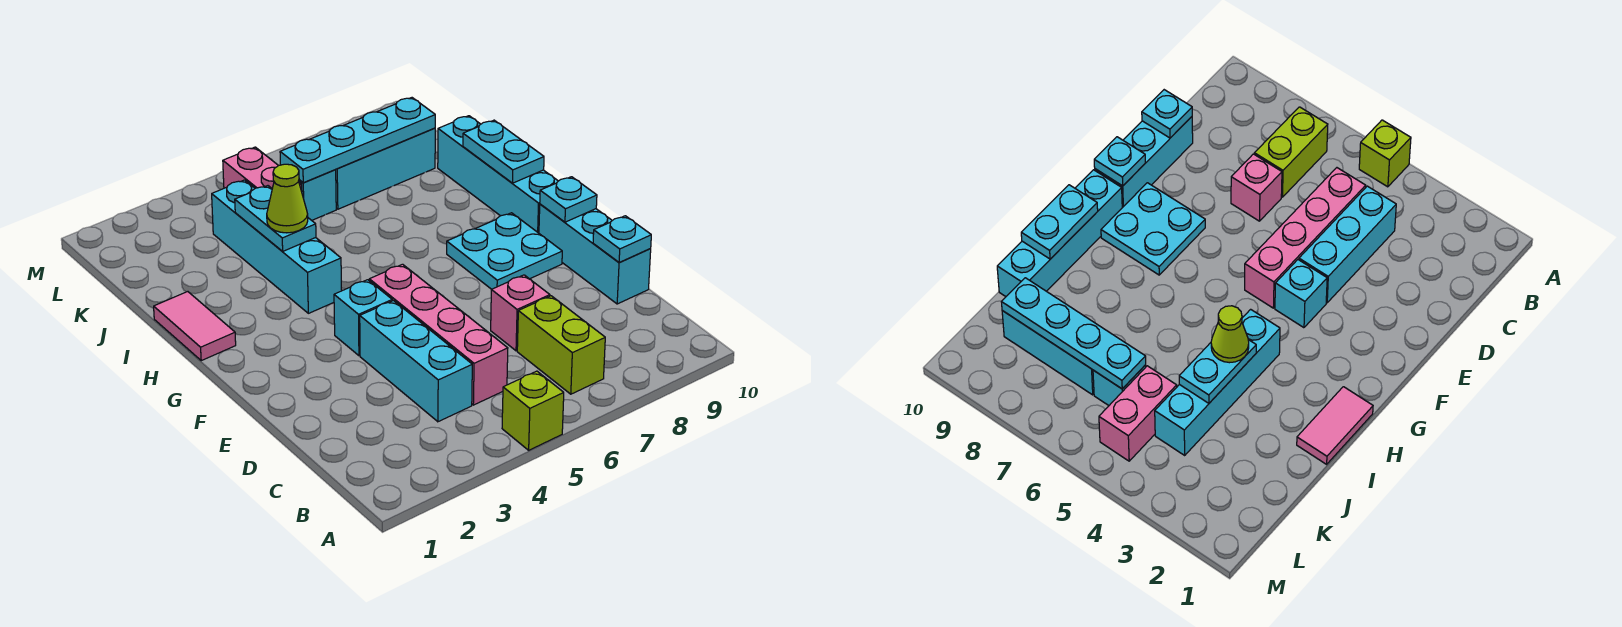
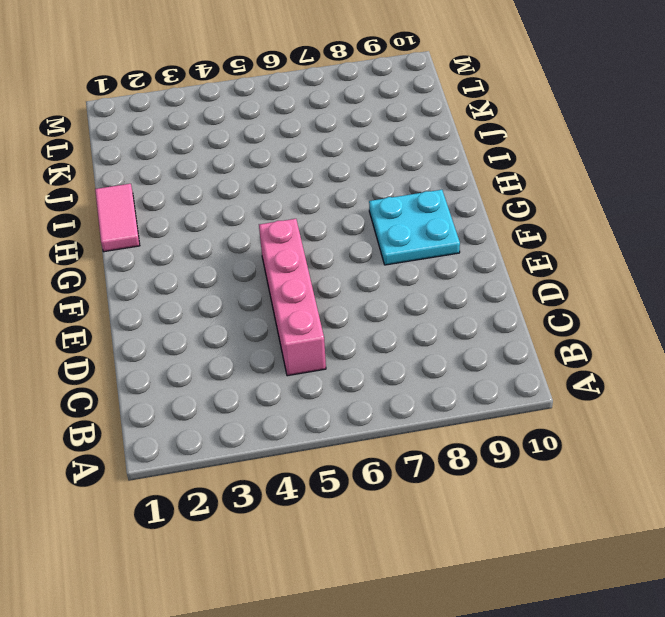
none -> lime 1x1 brick [502,371,564,450]
none -> lime 1x2 brick [517,296,605,394]
none -> cyan 1x3 brick [360,301,472,422]

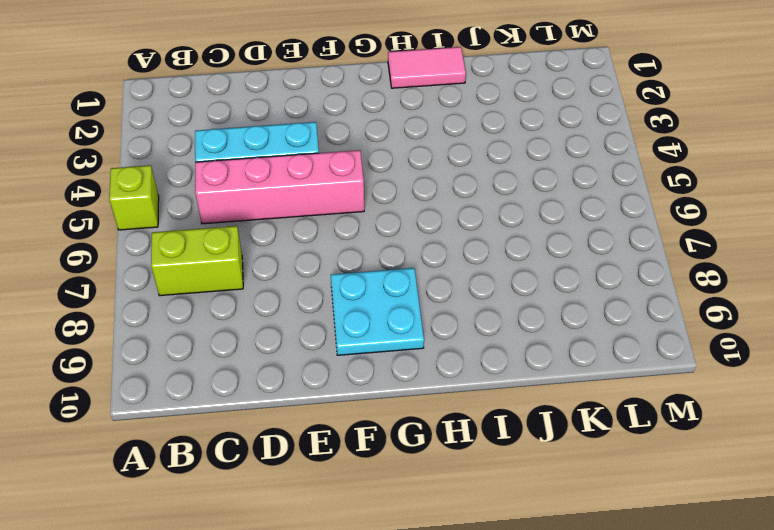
none -> pink 1x1 brick [491,275,550,351]
none -> cyan 1x3 brick [539,204,651,304]
none -> cyan 1x1 brick [334,280,392,356]

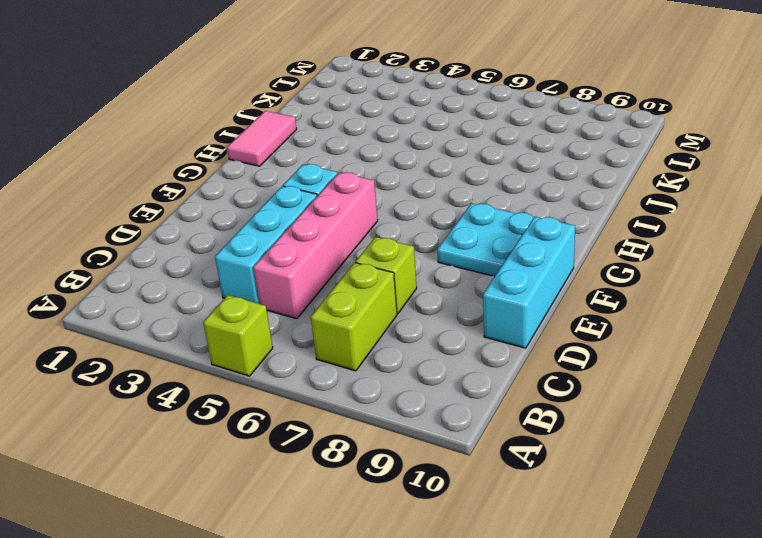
lime 1x1 brick [356,237,417,314] -> pink 1x1 brick [491,275,550,351]
none -> cyan 1x4 brick [438,116,558,233]
none -> cyan 1x4 brick [212,180,342,313]
none -> pink 1x2 brick [223,147,302,192]

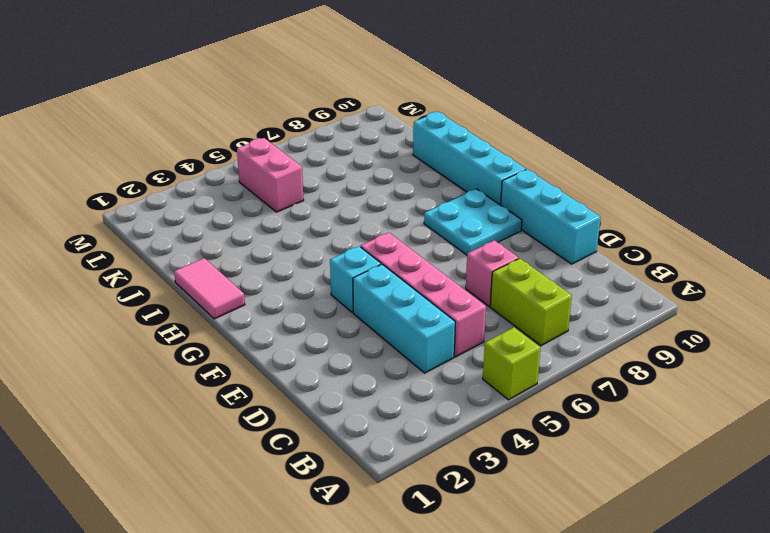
none -> cyan 1x4 brick [212,180,342,313]
none -> cyan 1x1 brick [299,170,336,220]
none -> cyan 1x3 brick [336,128,435,209]

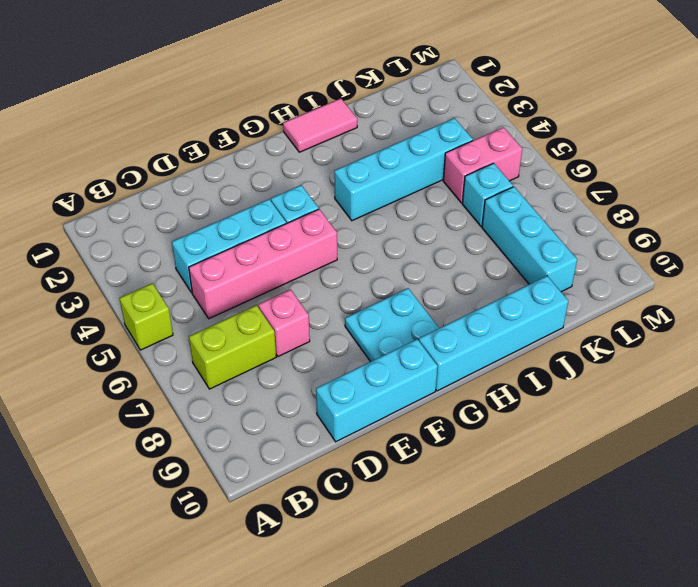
none -> cyan 1x1 plate [593,216,651,262]
none -> cyan 1x1 plate [540,177,597,222]
none -> cyan 1x2 plate [463,120,544,183]

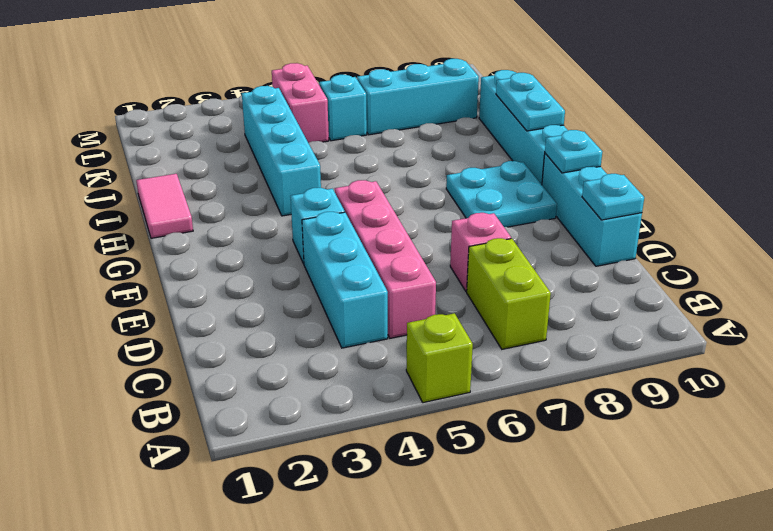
none -> cyan 1x2 plate [235,186,316,251]
none -> cyan 1x4 plate [280,98,435,183]
none -> lime 1x1 cone [267,164,308,233]

